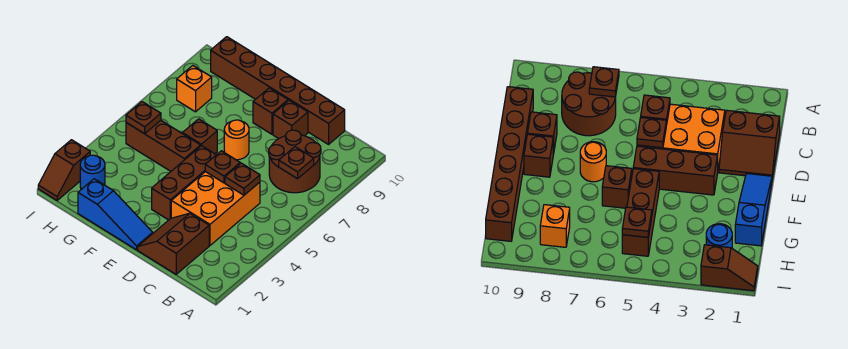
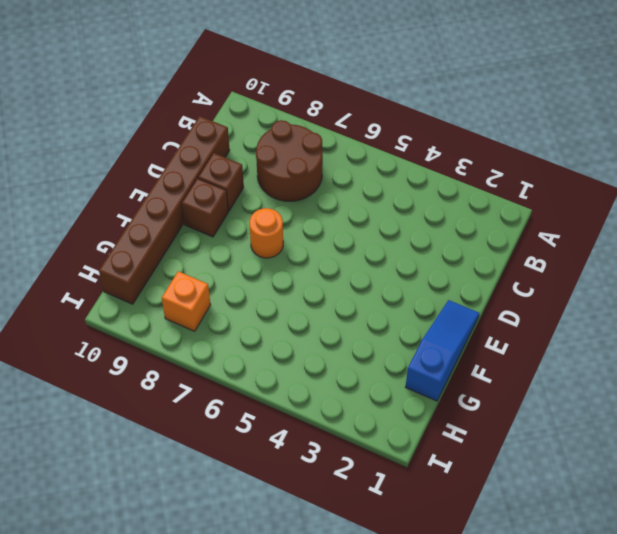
none -> brown 2x2 slope [138,213,209,274]
none -> orange 2x3 brick [171,172,260,245]
none -> brown 1x3 brick [152,146,216,220]

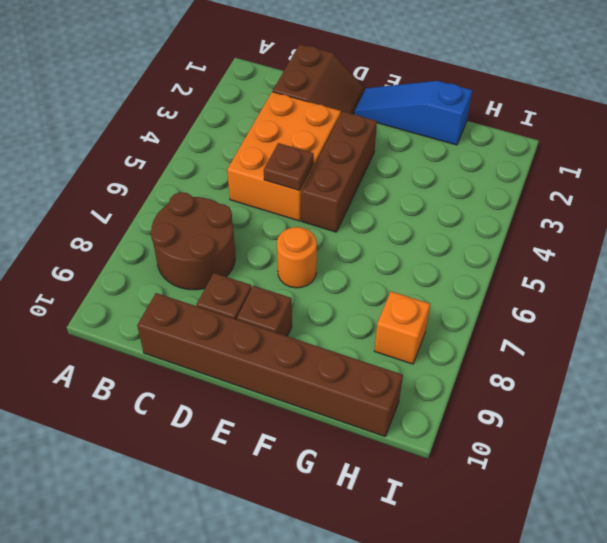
none -> brown 1x3 brick [126,120,201,171]
none -> brown 1x1 brick [182,119,217,154]
none -> blue 1x1 round brick [80,155,105,189]

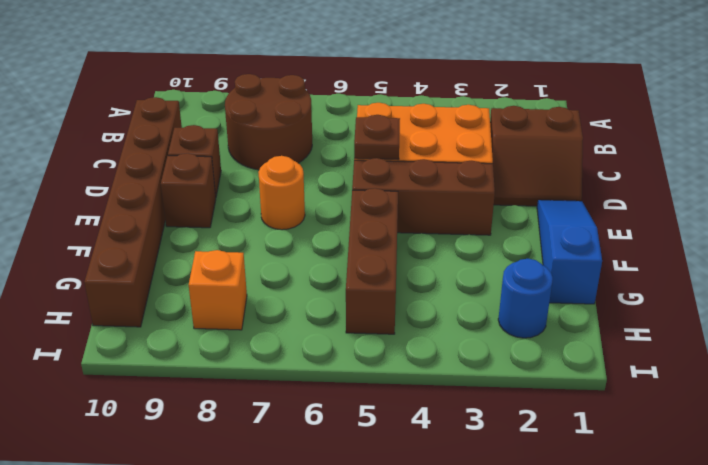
none -> brown 1x1 brick [182,119,217,154]
none -> brown 1x2 slope [38,140,90,200]
none -> brown 1x1 plate [279,147,314,179]

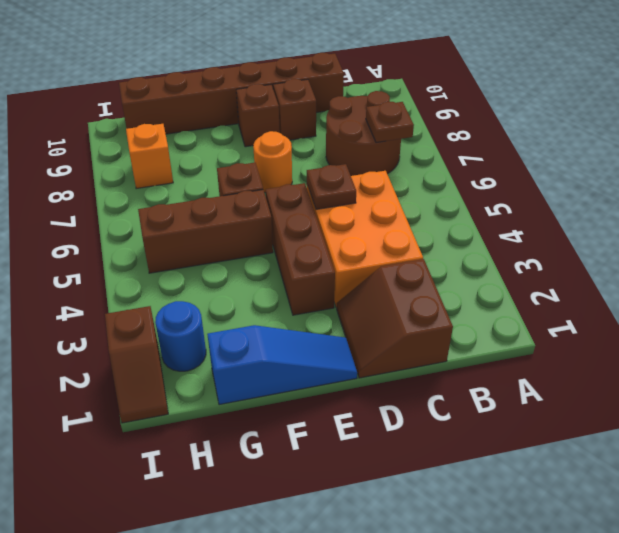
none -> brown 1x1 plate [225,163,260,195]
none -> brown 1x1 plate [126,102,161,134]

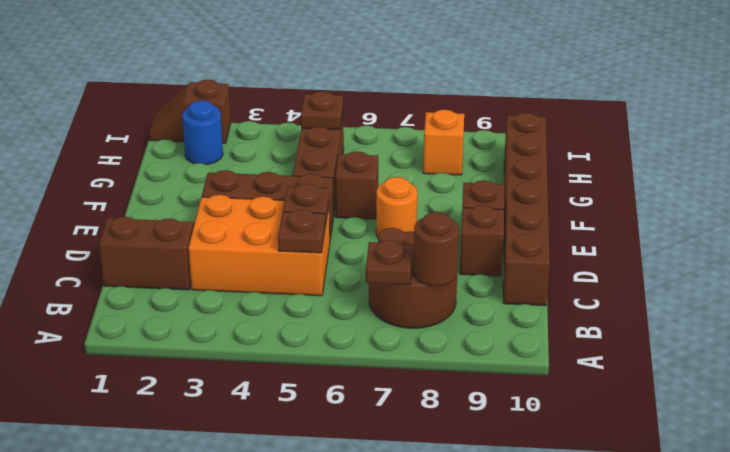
brown 1x1 round brick [413,212,459,286] -> none
none -> blue 1x3 slope [78,179,153,250]

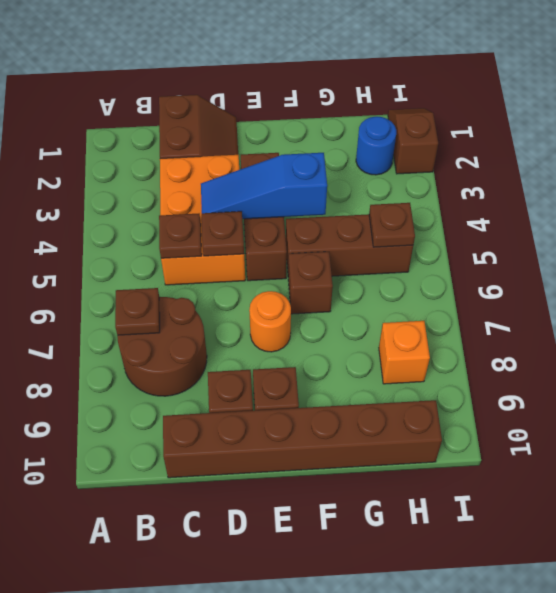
blue 1x3 slope [201,153,327,219] -> blue 1x3 slope moved to [78,179,153,250]

